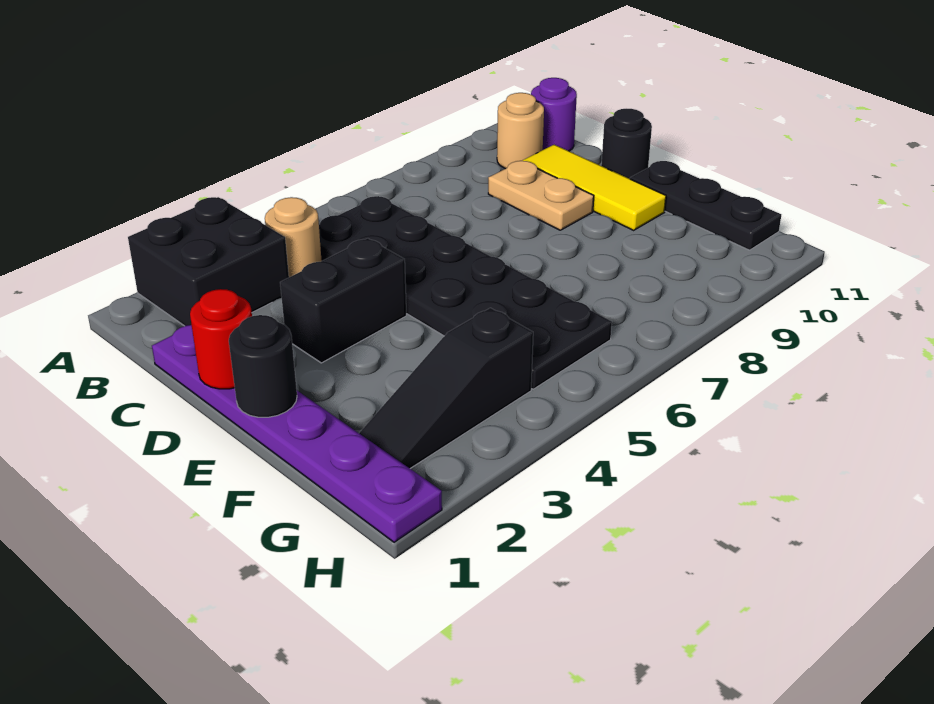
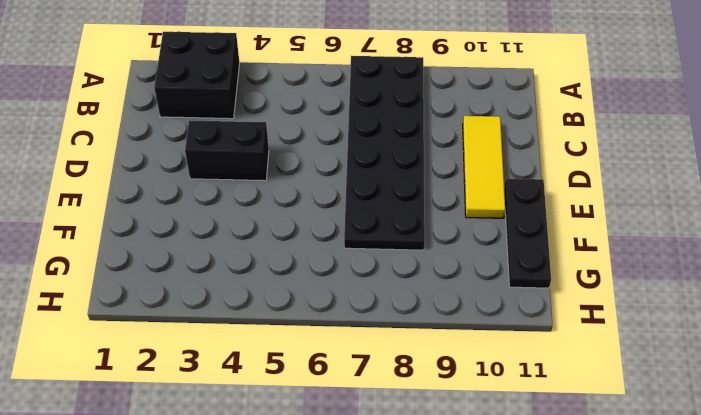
black 2x6 plate [344,56,425,250] -> black 2x6 plate moved to [319,196,612,389]
none -> tan 1x1 round brick [265,197,322,277]
none -> tan 1x1 round brick [497,93,544,169]
none -> purple 1x1 round brick [531,78,577,151]

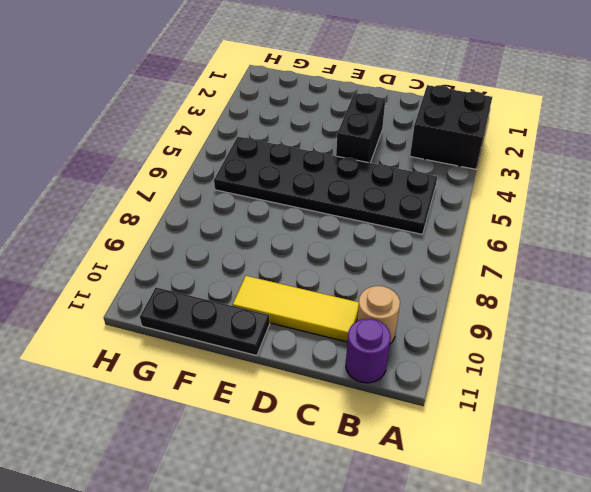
none -> tan 1x1 round brick [265,197,322,277]
none -> purple 1x6 plate [152,325,442,542]
none -> tan 1x2 plate [488,161,594,230]

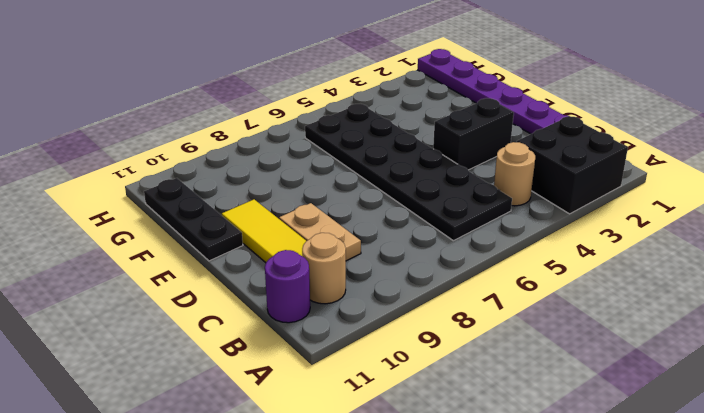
none -> black 1x1 round brick [601,109,652,179]
none -> black 1x3 slope [359,308,533,468]
none -> red 1x1 round brick [190,289,252,389]

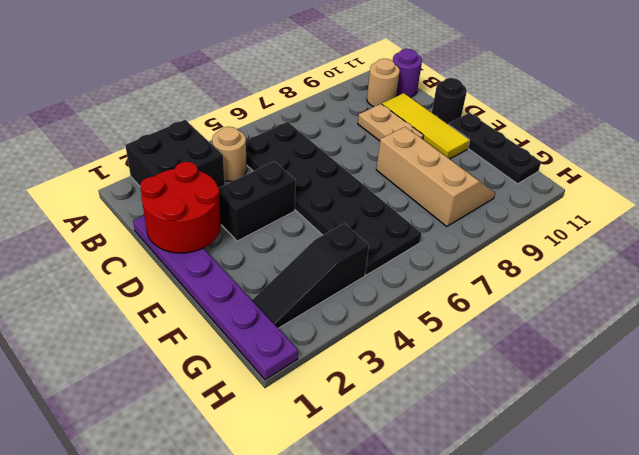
red 2x2 round brick [140,162,221,253] -> red 1x1 round brick [190,289,252,389]
tan 2x3 slope [376,127,495,227] -> none
none -> black 1x1 round brick [229,315,297,417]

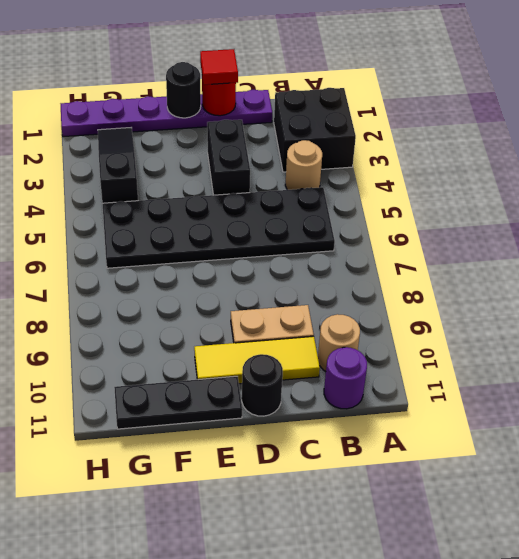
red 1x1 tile [200,49,238,85] -> none

